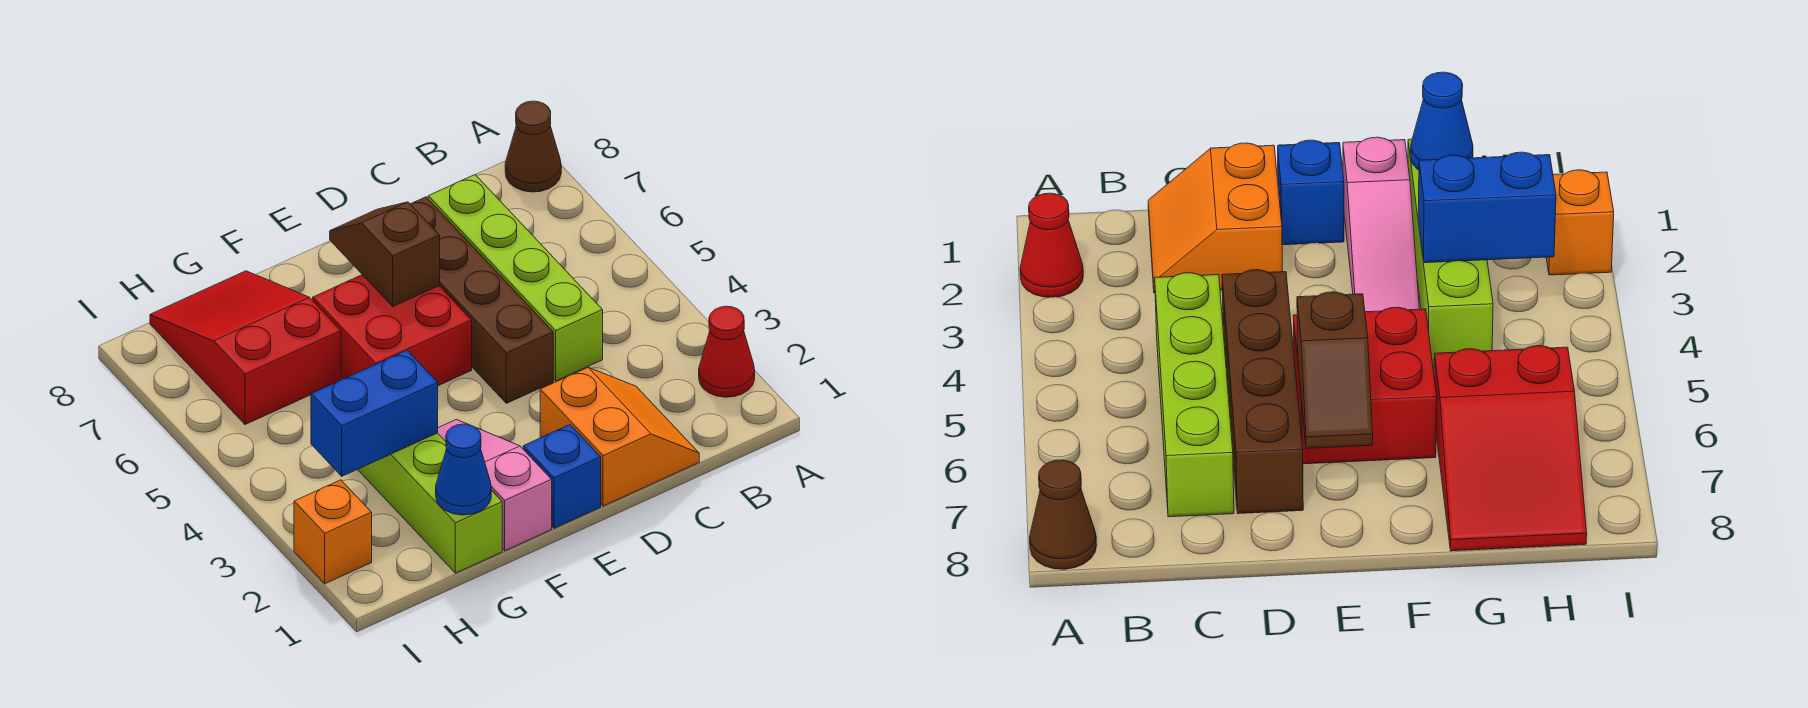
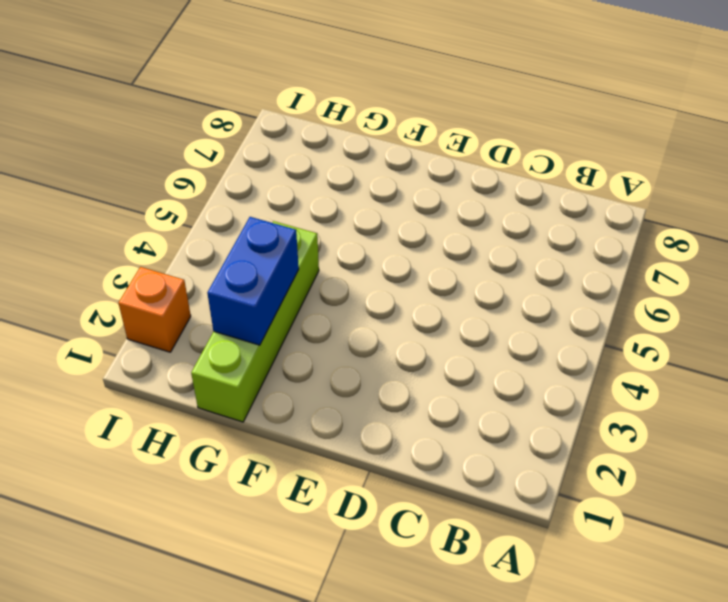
blue 1x2 brick [207,217,299,345] -> blue 1x2 brick turned to [311,350,438,476]
none -> red 1x1 cone [699,306,755,397]
none -> brown 1x1 cone [505,101,561,192]
none -> orange 2x2 slope [540,368,699,506]

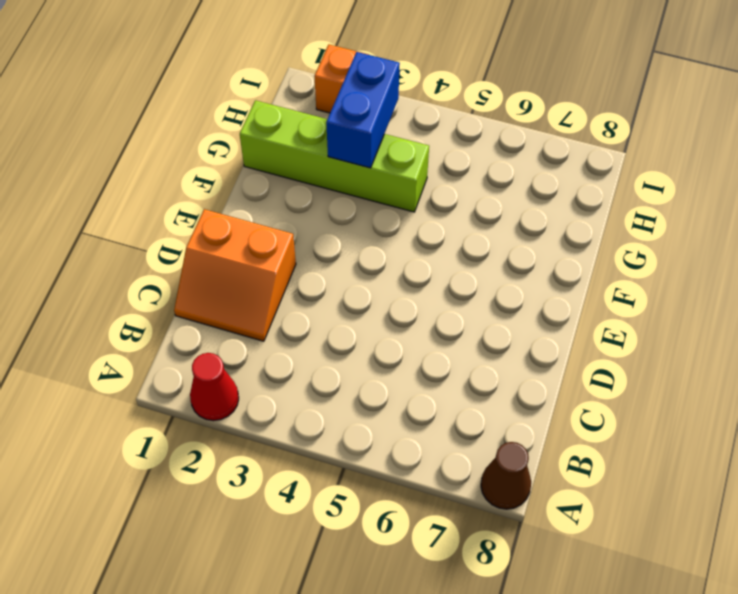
none -> lime 1x4 brick [428,175,603,381]
none -> brown 1x4 brick [411,197,553,403]
none -> blue 1x1 brick [523,425,601,528]

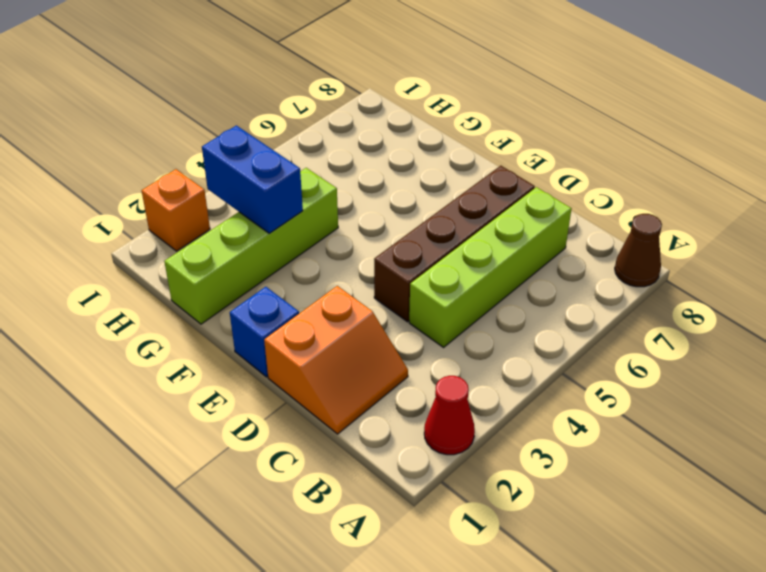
none -> red 2x2 brick [313,275,472,386]
none -> pink 1x3 slope [438,419,552,551]
none -> red 2x3 slope [150,271,341,425]

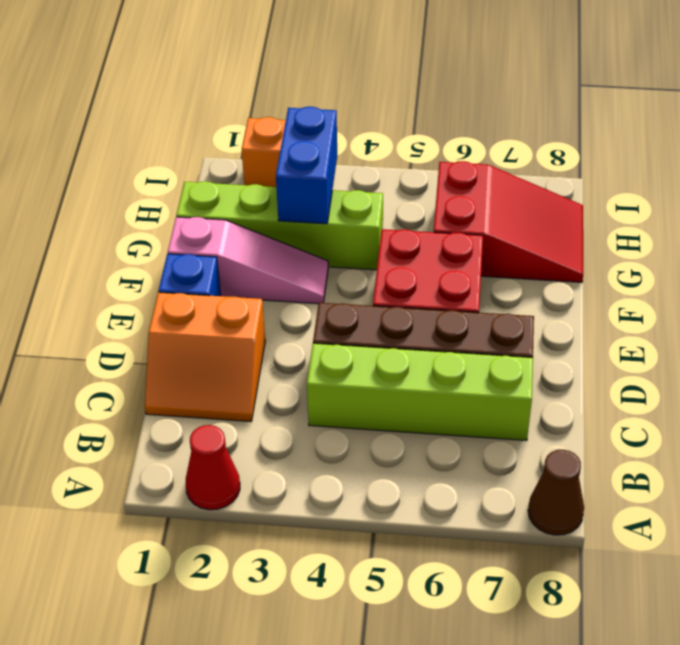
none -> brown 1x2 slope [330,202,440,306]
none -> blue 1x1 cone [436,424,491,515]

